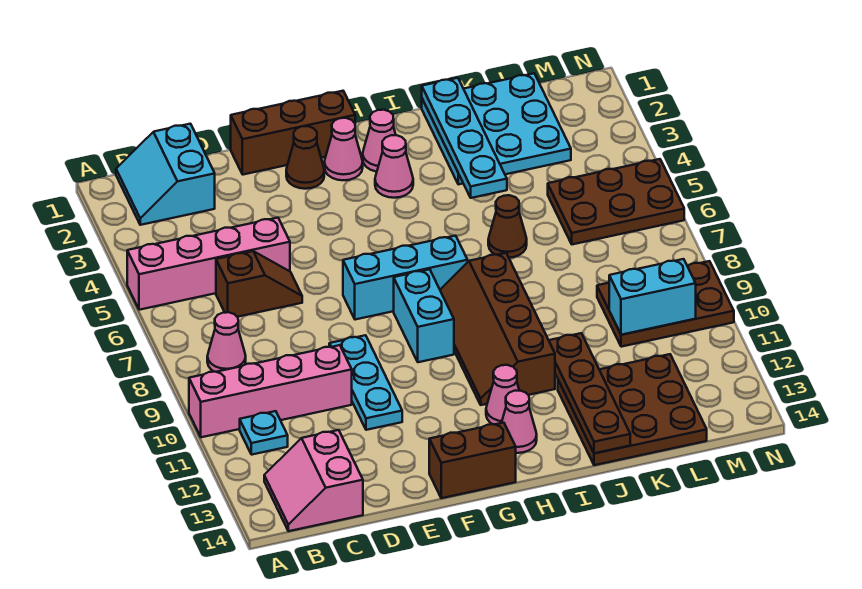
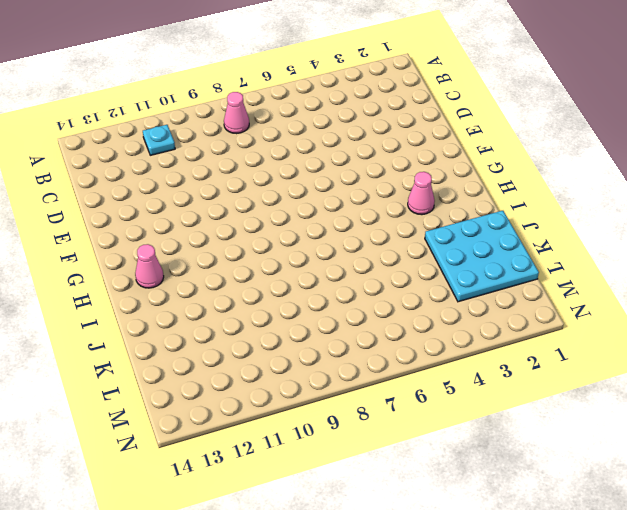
none -> pink 1x4 brick [127,218,290,310]
none -> pink 1x4 brick [189,345,352,437]
none -> cyan 2x2 slope [116,124,215,225]

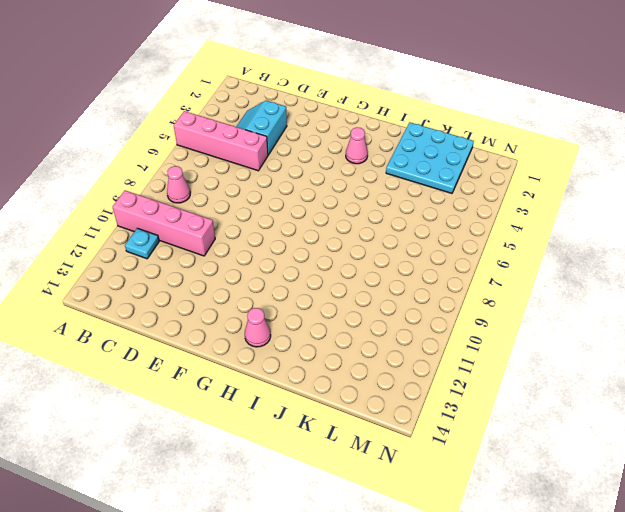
cyan 2x2 slope [236,101,287,155] -> cyan 2x2 slope moved to [116,124,215,225]
none -> pink 2x2 slope [264,430,363,531]
none -> brown 1x2 slope [216,251,302,317]
none -> brown 1x3 brick [231,91,355,175]

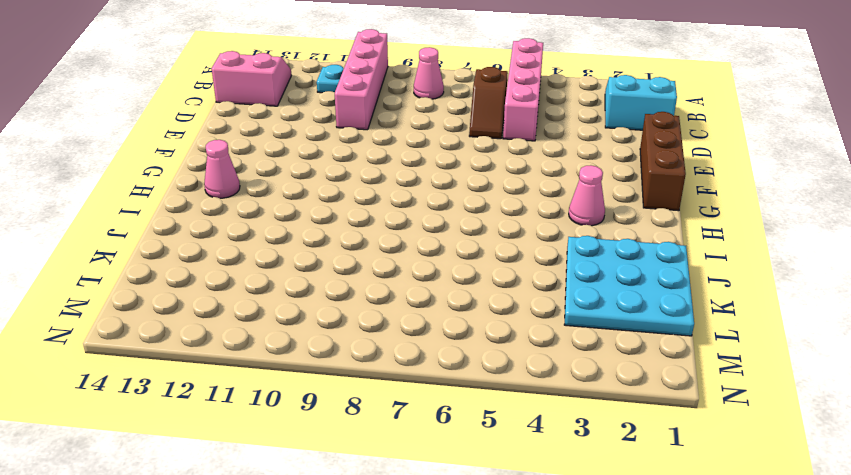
none -> cyan 1x3 plate [329,335,402,430]
none -> brown 1x1 cone [286,126,324,189]
none -> cyan 1x3 brick [343,236,468,320]

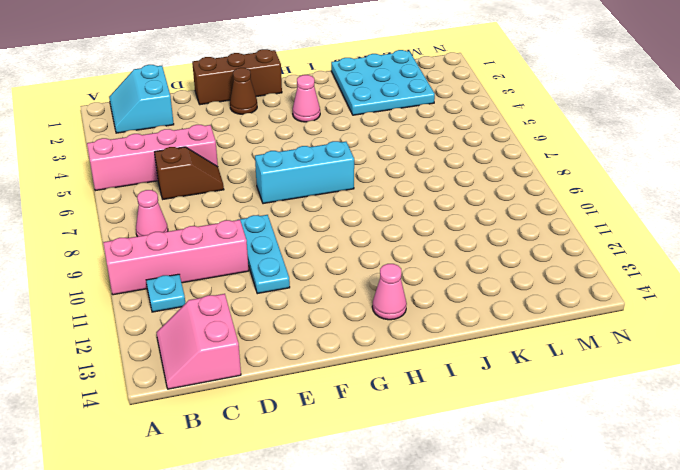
none -> brown 1x2 brick [429,423,516,498]
none -> pink 1x1 cone [324,118,363,180]
none -> cyan 1x2 brick [394,269,454,362]

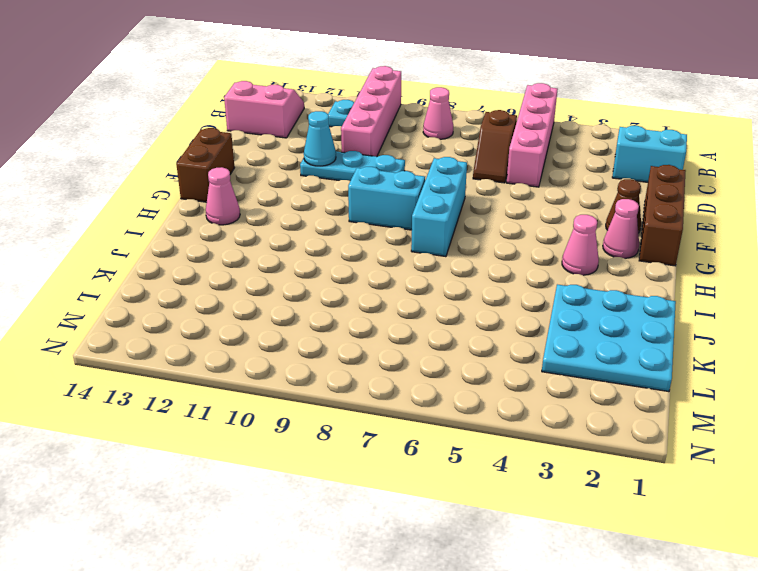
cyan 1x1 cone [304,111,336,166] -> none
none -> pink 1x1 cone [363,110,396,172]
none -> brown 2x4 slope [440,253,555,405]
none -> pink 1x1 cone [486,365,519,424]

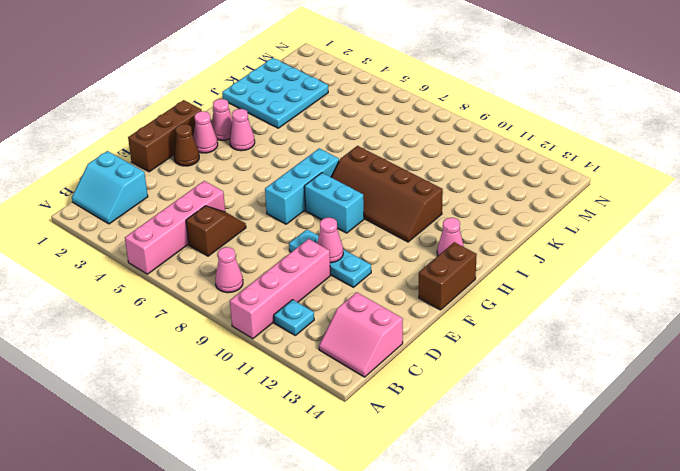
pink 1x1 cone [317,218,343,263] -> pink 1x1 cone moved to [486,365,519,424]
none -> brown 1x1 cone [488,195,527,258]
none -> brown 3x3 plate [558,354,707,465]
none -> brown 2x3 plate [548,159,684,244]

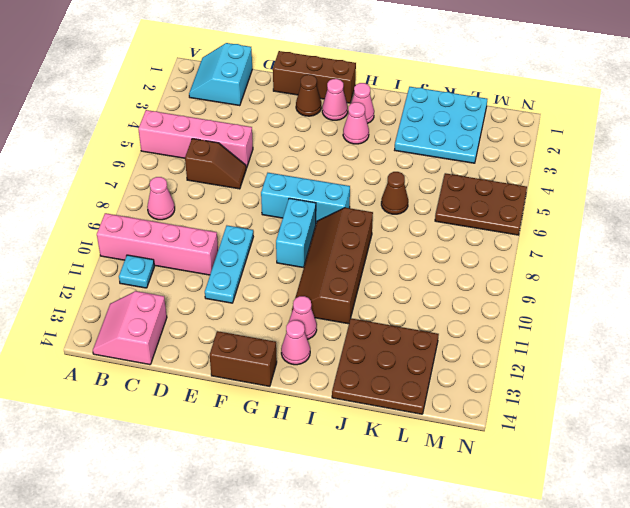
none -> brown 2x3 plate [597,261,734,347]
none -> cyan 1x4 plate [422,78,507,198]
none -> brown 1x4 plate [549,333,630,453]

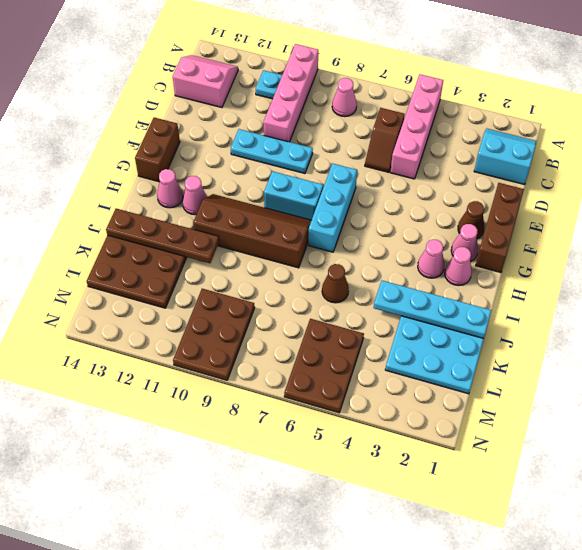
none -> cyan 1x2 brick [609,259,696,335]

